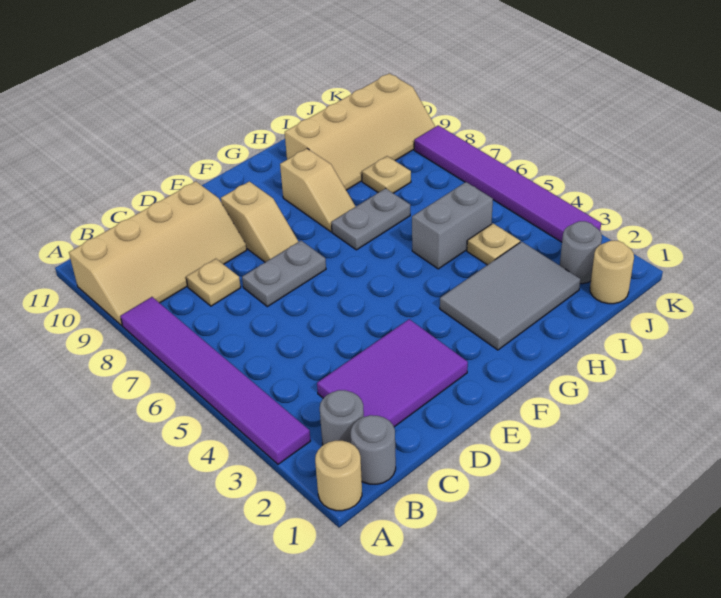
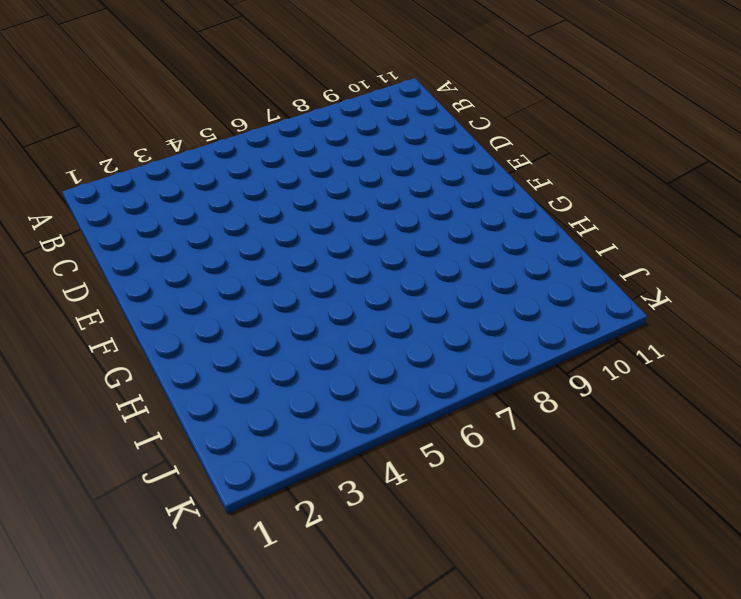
none -> tan 1x1 round brick [315,441,362,511]
none -> purple 1x6 tile [120,297,311,464]
none -> tan 2x4 slope [69,181,247,326]

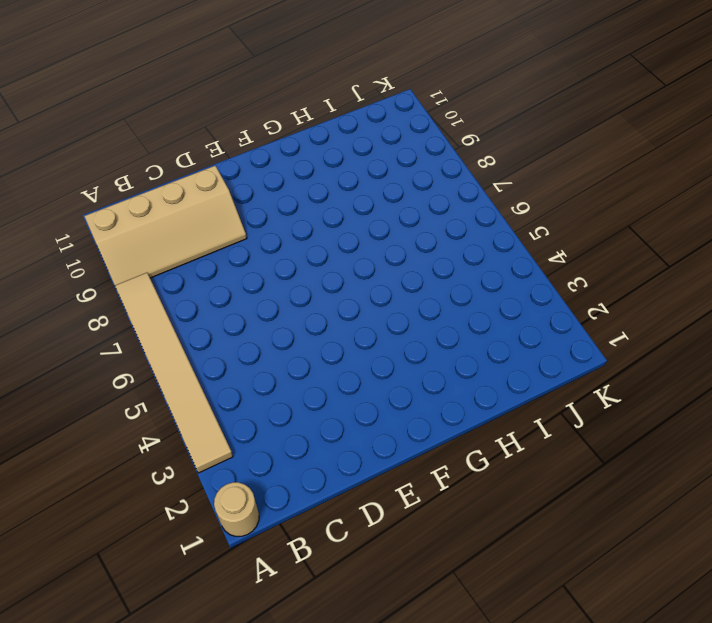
tan 1x6 tile [115,273,233,473] -> purple 1x6 tile [120,297,311,464]
none -> grey 1x1 round brick [351,415,396,484]
none -> grey 1x1 round brick [320,390,364,445]
none -> purple 2x3 tile [317,319,468,427]

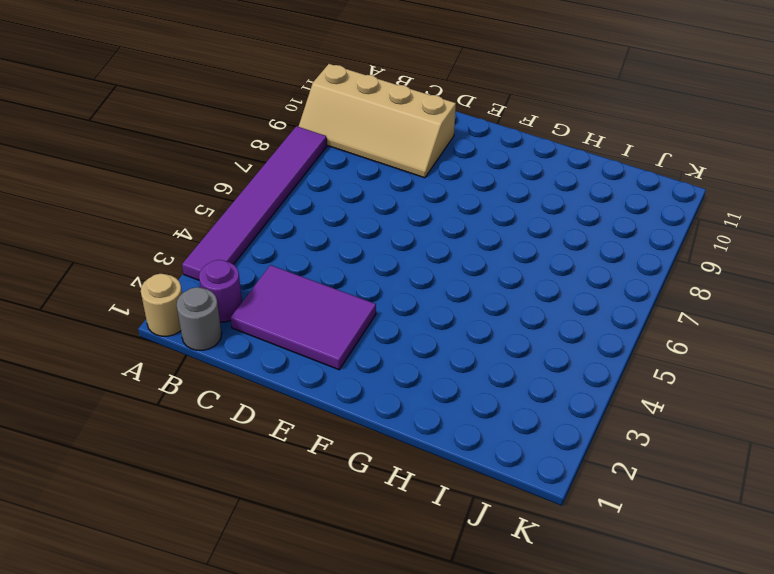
purple 1x1 round brick [199,260,242,322] -> grey 1x1 round brick [320,390,364,445]
none -> tan 1x1 plate [186,259,241,306]
none -> grey 1x2 plate [242,241,326,307]
none -> tan 1x2 slope [221,181,299,262]

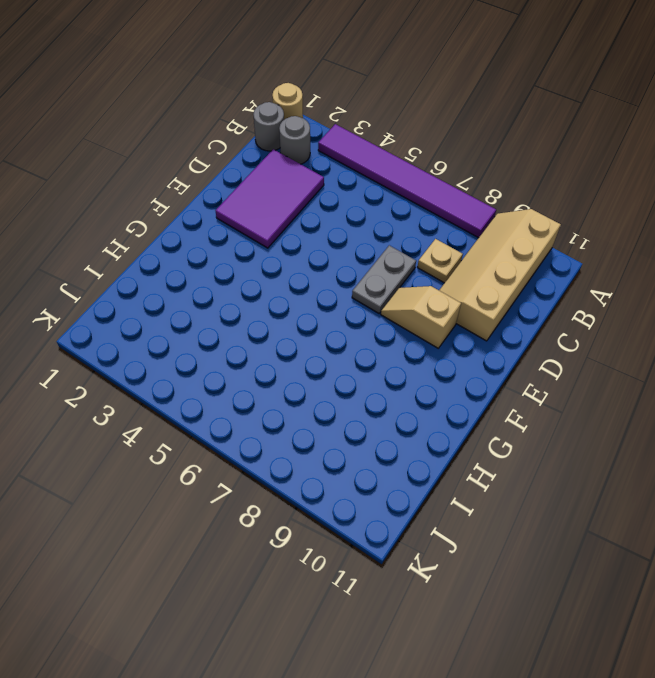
none -> grey 2x3 tile [440,242,580,350]
none -> grey 1x2 plate [331,188,410,250]
none -> tan 1x2 slope [280,149,356,232]

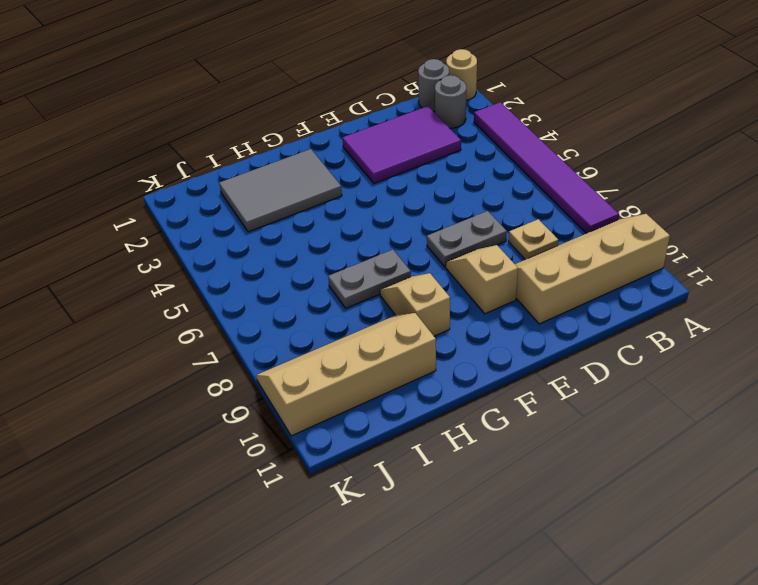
none -> grey 1x2 brick [412,182,493,269]
none -> tan 1x1 plate [467,224,520,265]
none -> tan 1x1 plate [362,156,411,193]

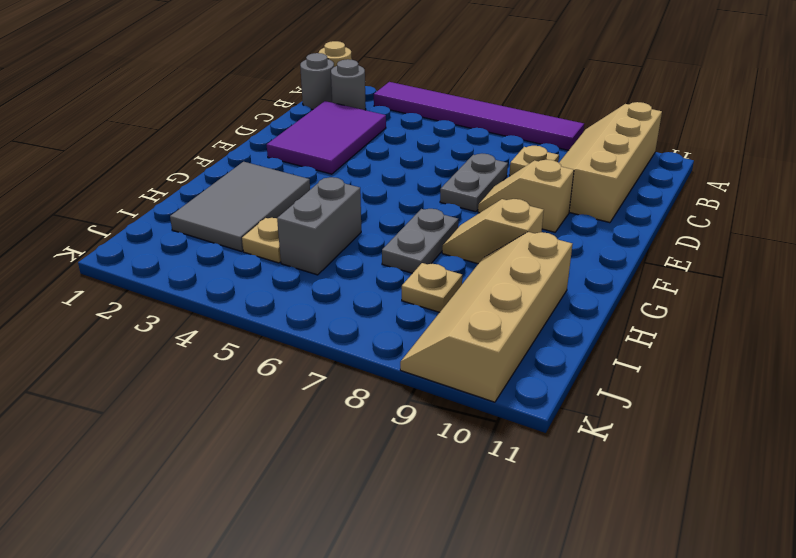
none -> tan 1x1 round brick [590,241,634,304]
none -> grey 1x1 round brick [560,221,602,284]
none -> purple 1x6 tile [414,125,601,242]

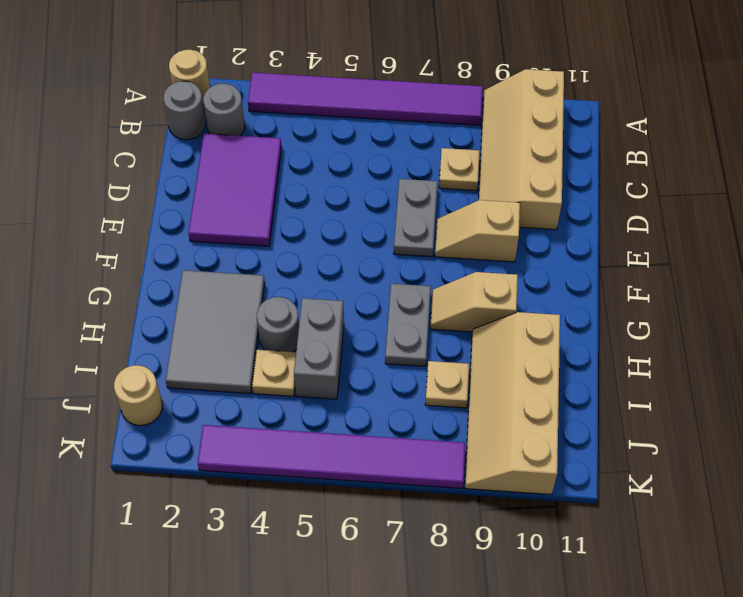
grey 1x1 round brick [257,297,299,352] -> grey 1x1 round brick moved to [560,221,602,284]

